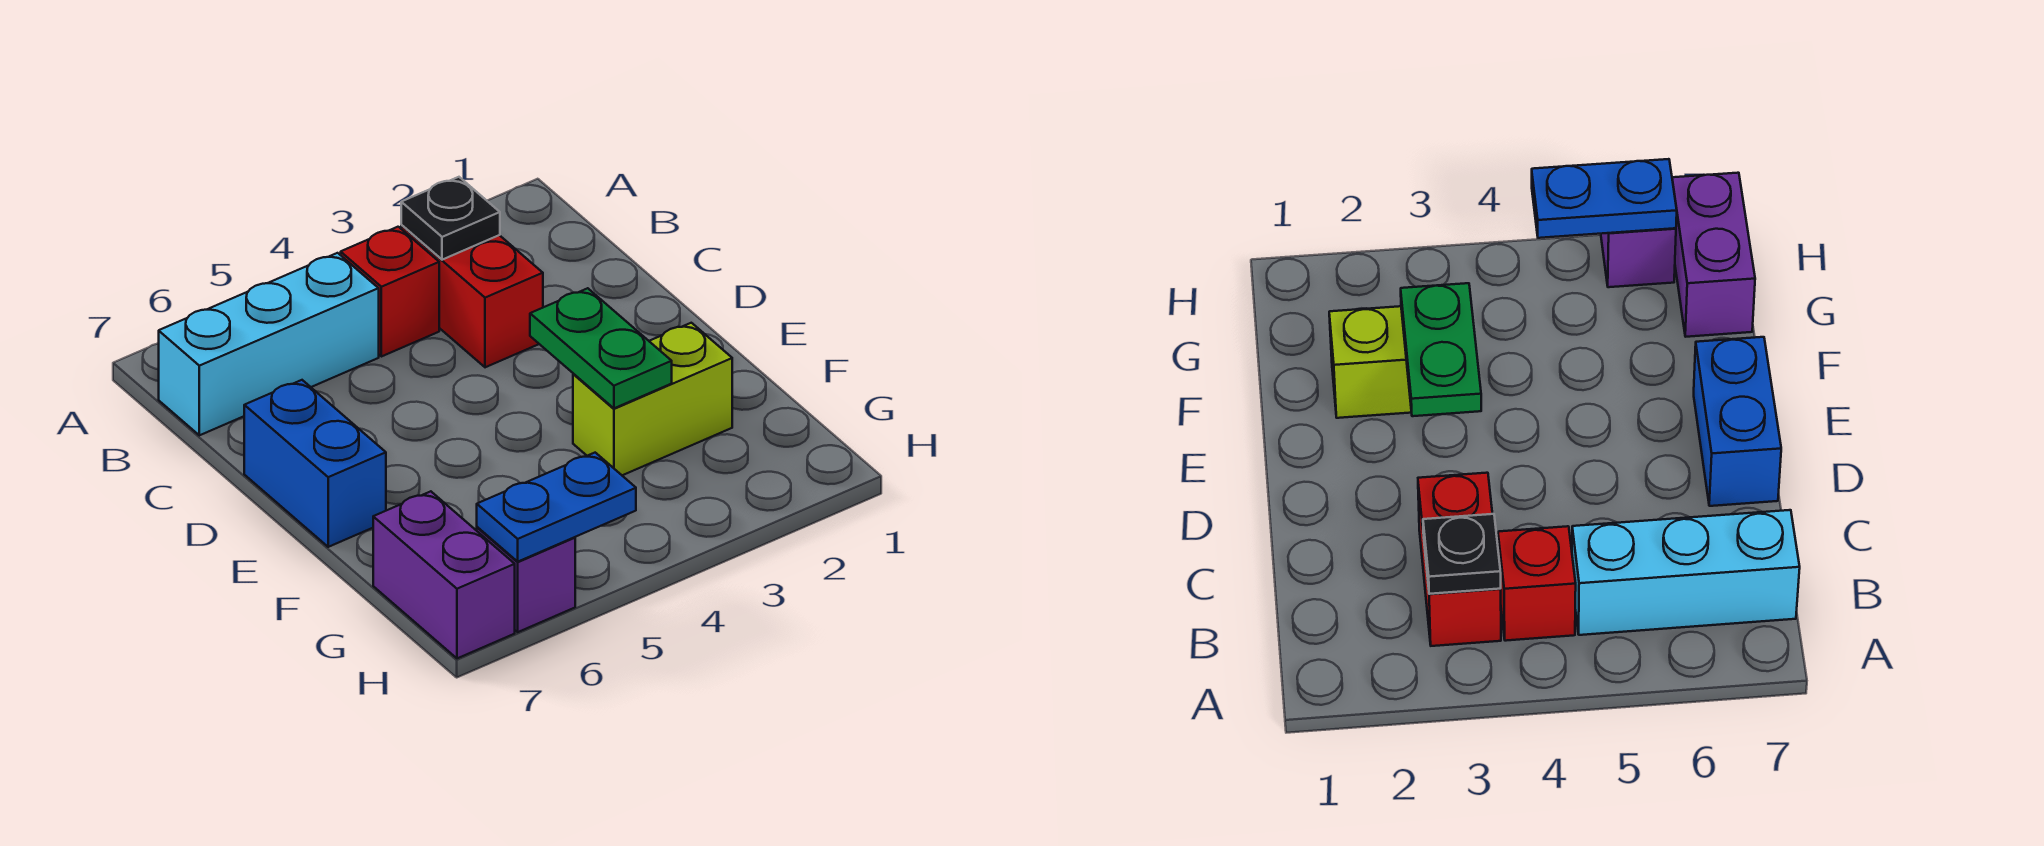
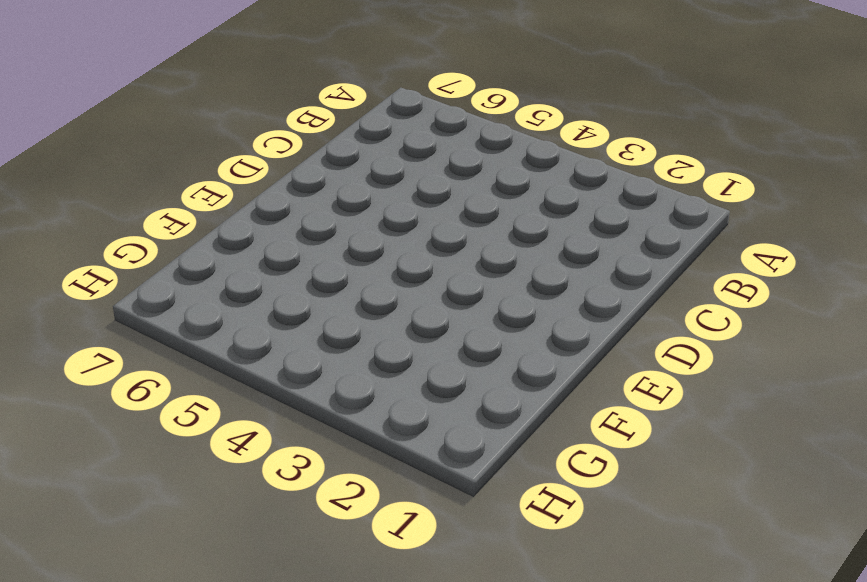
none -> red 1x2 brick [401,225,543,367]
none -> red 1x1 brick [341,227,439,357]

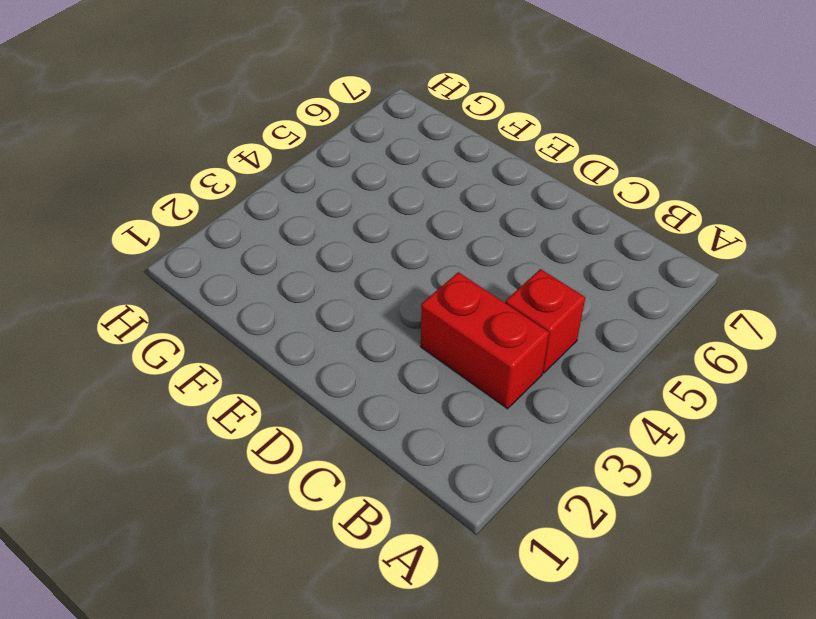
none -> cyan 1x3 brick [159,253,379,435]
none -> blue 1x2 brick [244,380,386,547]

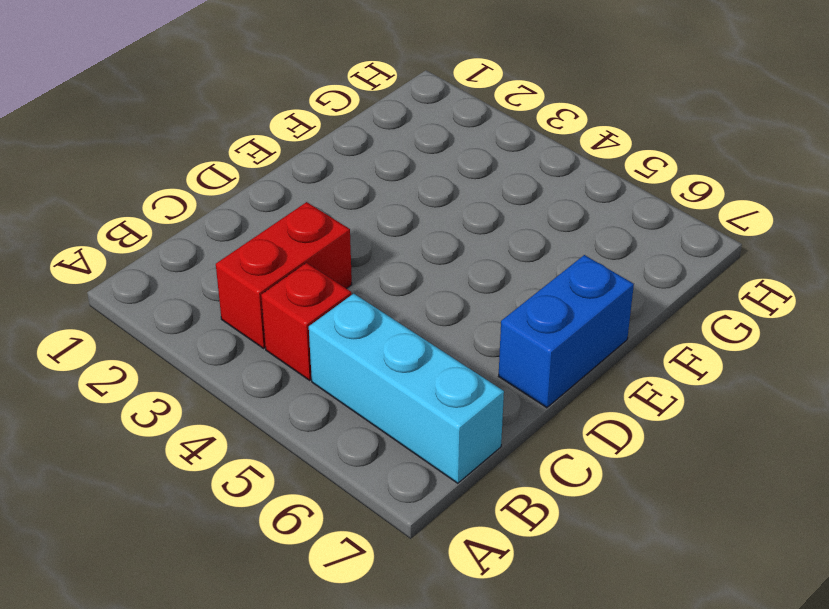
none -> lime 1x2 brick [573,323,732,475]
none -> purple 1x2 brick [373,491,515,658]

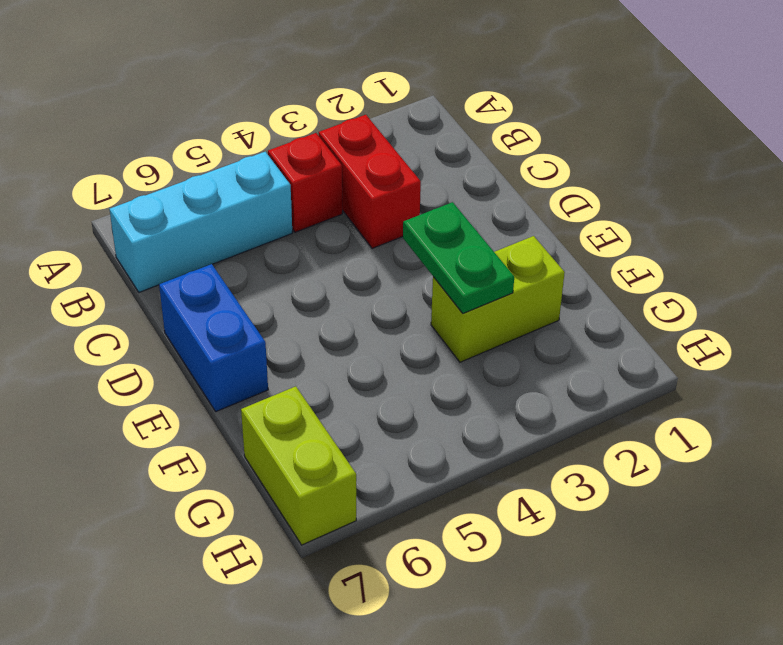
lime 1x2 brick [241,386,356,545] -> purple 1x2 brick [373,491,515,658]
none -> purple 1x1 brick [477,527,575,632]
none -> black 1x1 plate [401,177,500,260]

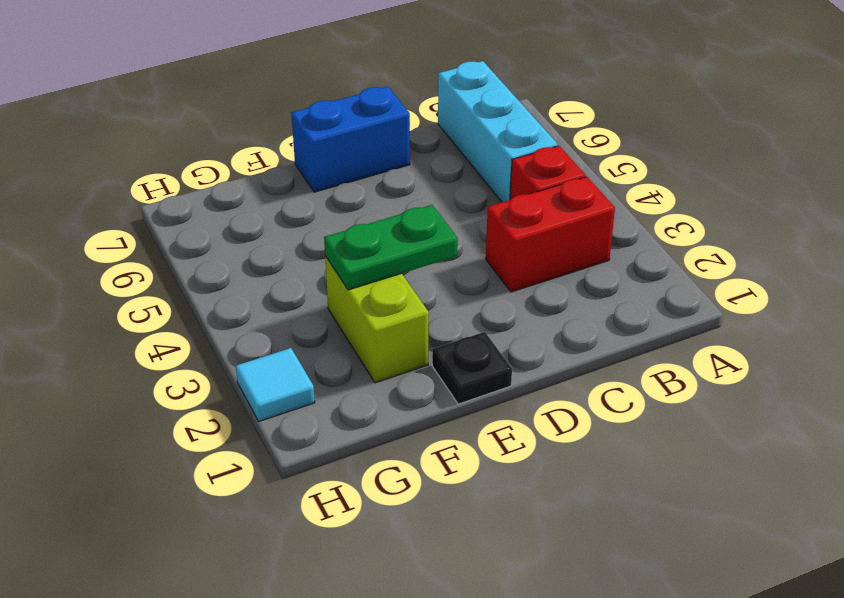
black 1x1 plate [432,332,512,404] -> black 1x1 plate moved to [401,177,500,260]
cyan 1x1 tile [236,348,315,421] -> none
none -> purple 1x2 brick [373,491,515,658]
none -> purple 1x1 brick [477,527,575,632]

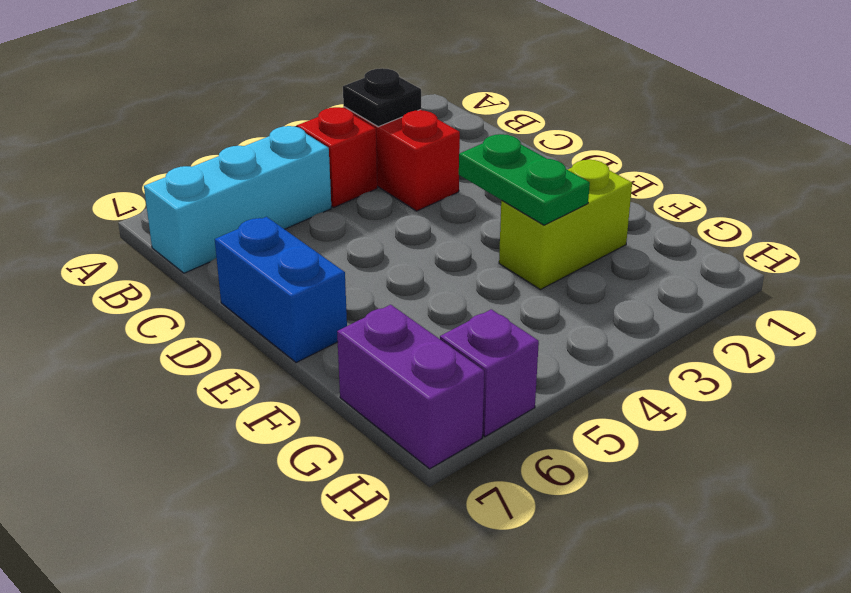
none -> blue 1x2 plate [477,453,636,562]

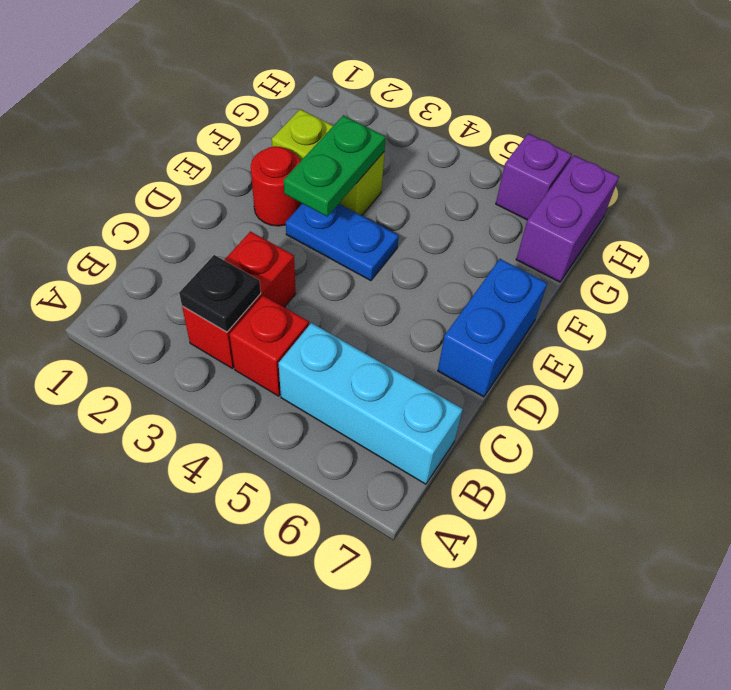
red 1x1 round brick [251,146,302,226] -> none
blue 1x2 plate [286,204,399,281] -> blue 1x2 plate moved to [477,453,636,562]

